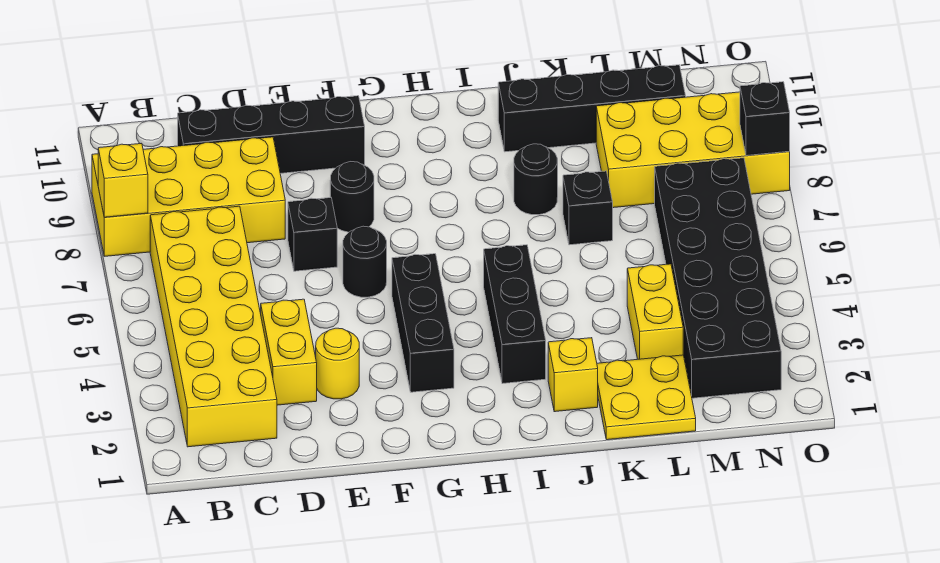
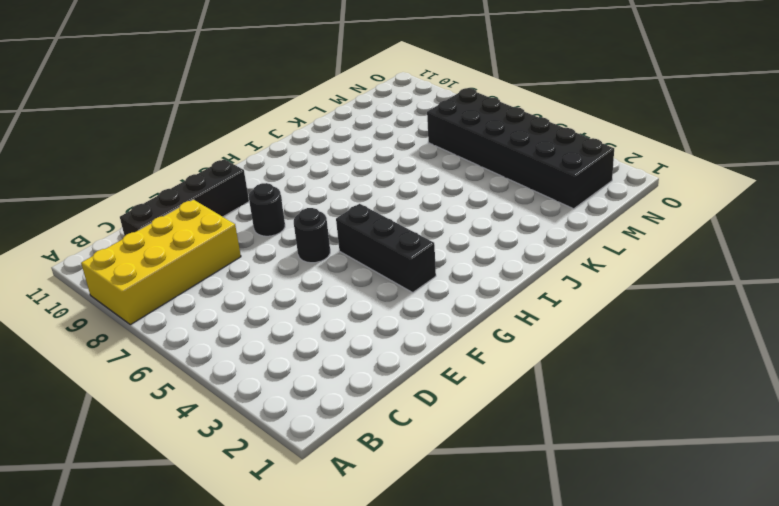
none -> yellow 2x6 brick [150,206,277,447]
none -> yellow 1x2 brick [261,299,317,405]
none -> yellow 1x1 round brick [316,328,359,399]

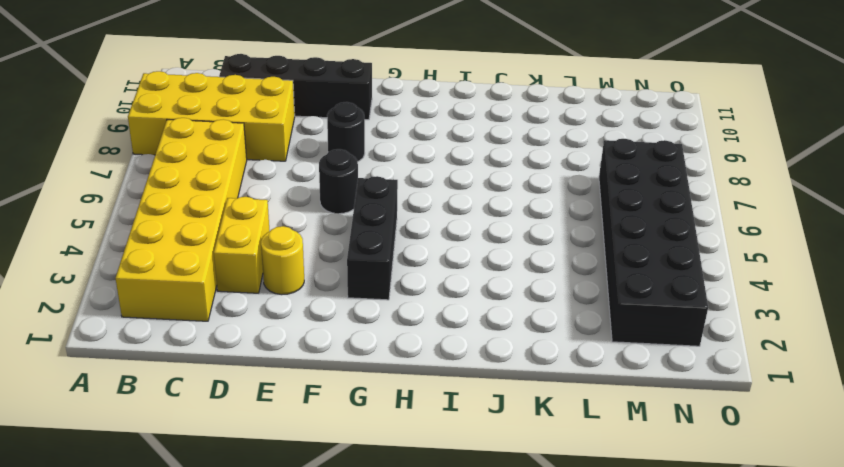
none -> black 1x1 brick [288,198,337,271]
none -> black 1x3 brick [484,245,546,384]
none -> yellow 1x1 brick [548,338,598,412]

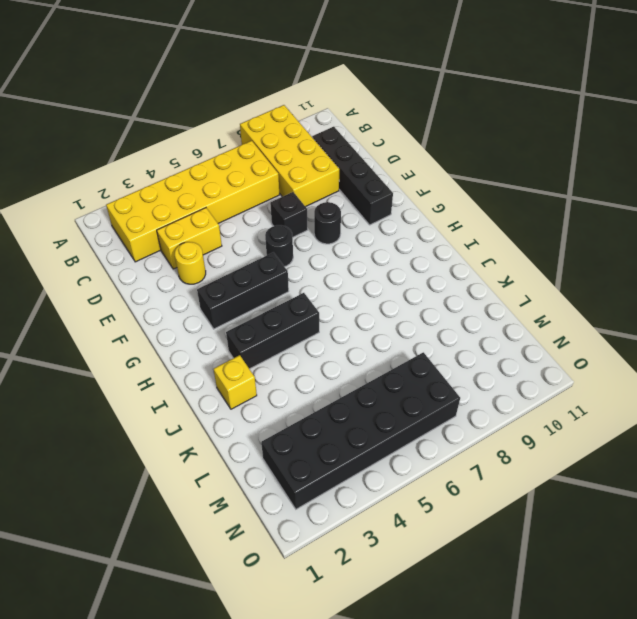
none -> black 1x1 round brick [514,144,558,215]
none -> black 1x4 brick [498,65,686,152]
none -> yellow 2x2 plate [597,355,696,440]

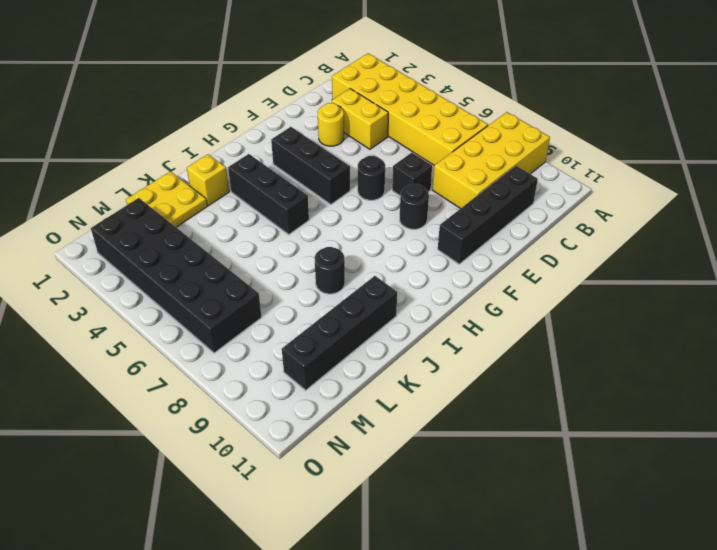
none -> black 1x1 brick [563,171,613,245]
none -> yellow 1x2 brick [627,264,683,359]
none -> yellow 2x4 brick [596,92,790,208]

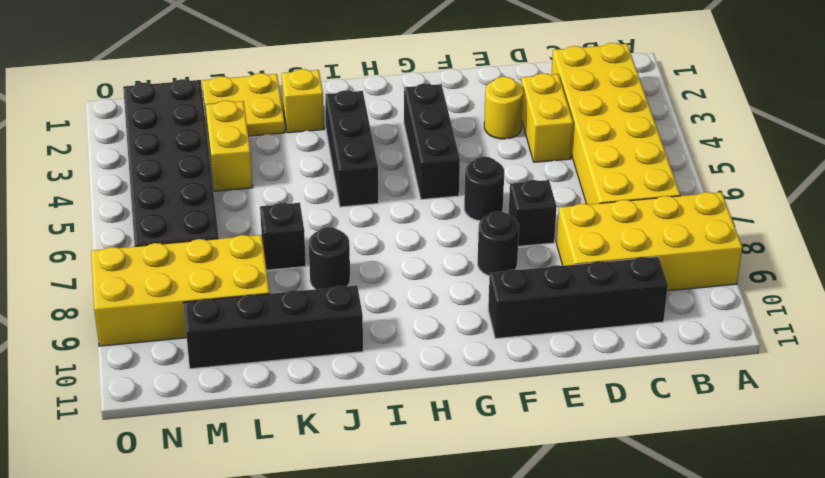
none -> yellow 1x1 brick [98,143,148,217]
none -> black 1x1 brick [740,82,790,156]

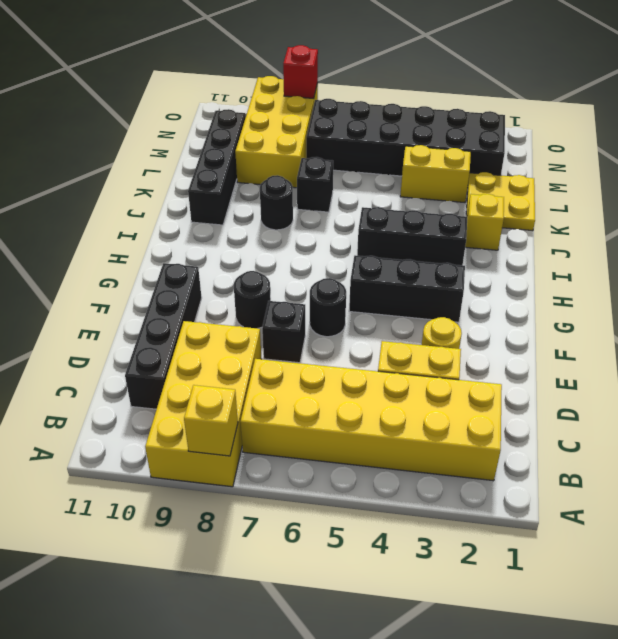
red 1x1 brick [283,45,318,99] -> black 1x1 brick [740,82,790,156]

